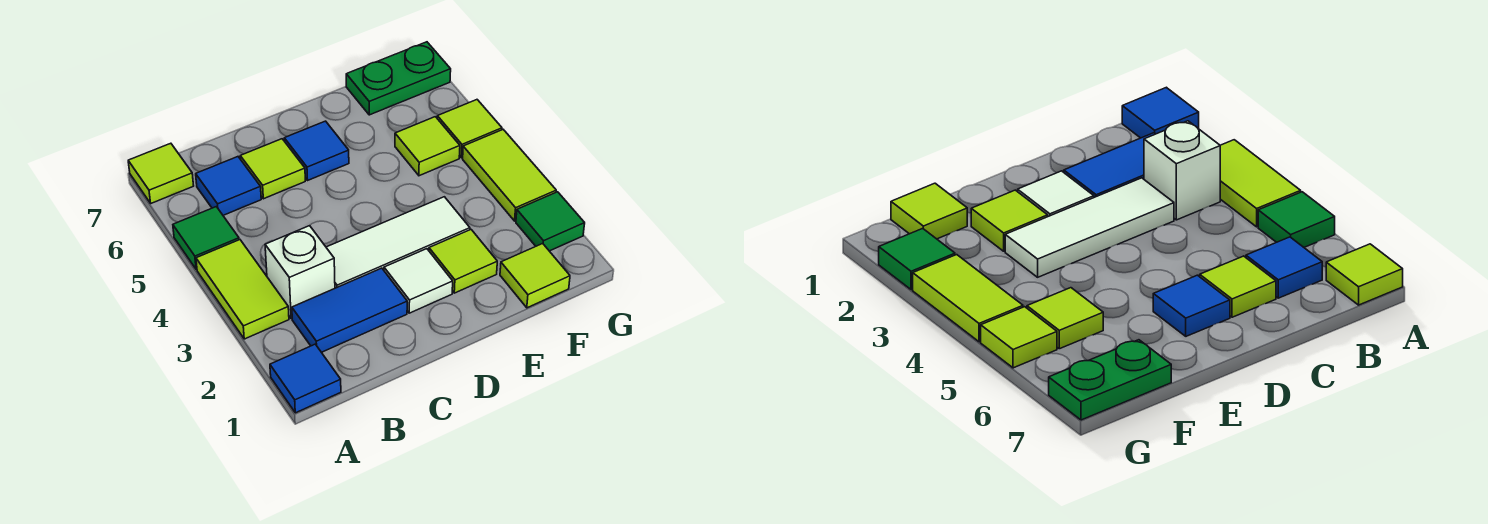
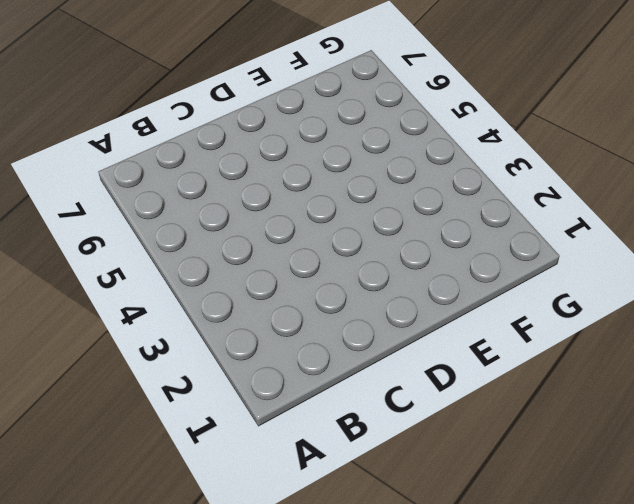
none -> blue 1x1 tile [270,344,341,413]
none -> lime 1x2 tile [196,240,289,339]
none -> green 1x1 tile [173,207,239,269]

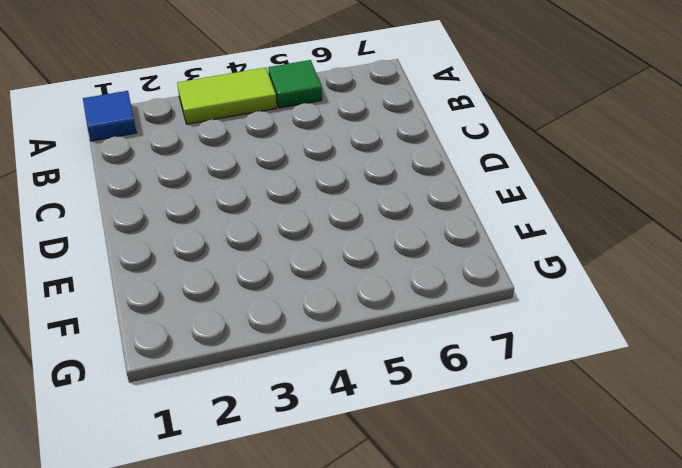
none -> lime 1x1 tile [128,143,194,203]
none -> blue 1x2 tile [292,268,407,352]
none -> white 1x1 brick [265,226,335,318]

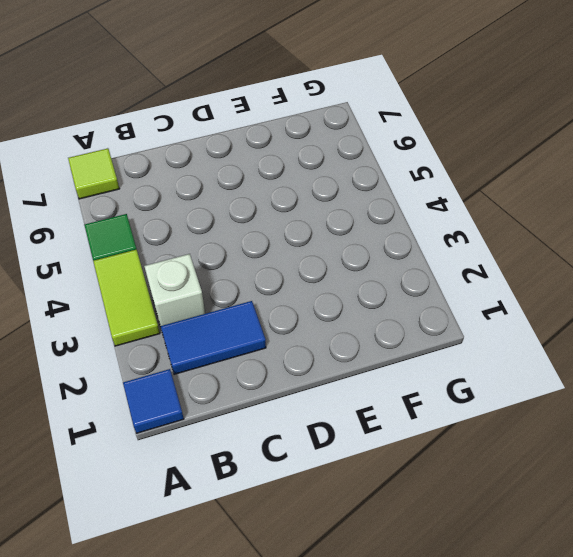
none -> blue 1x1 tile [196,157,261,215]
none -> white 1x3 tile [326,197,470,288]
none -> lime 1x1 tile [240,139,305,199]

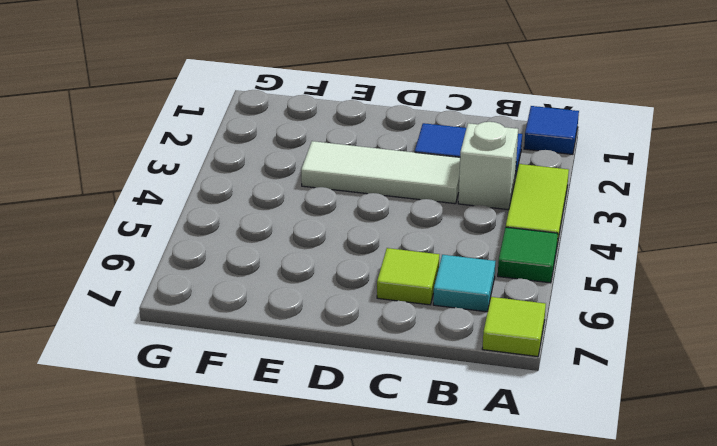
cyan 1x1 tile [433,255,495,312] -> blue 1x1 tile [196,157,261,215]
none -> white 1x1 tile [384,249,453,313]
none -> blue 1x1 tile [284,121,349,180]
none -> lime 1x1 tile [429,230,497,293]

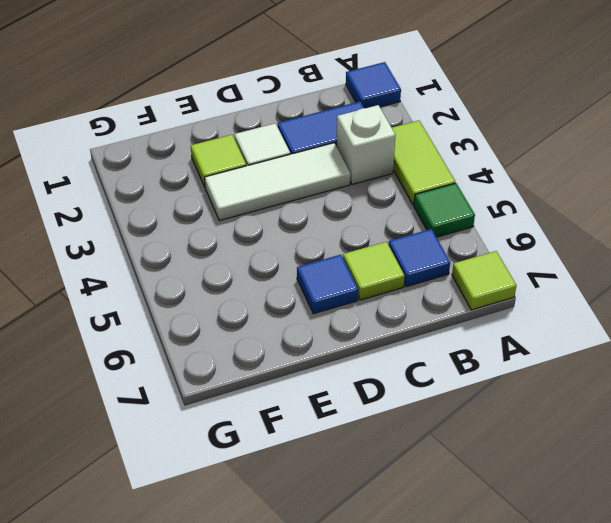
none -> lime 1x1 tile [500,244,570,308]
none -> lime 1x1 tile [395,117,460,176]
none -> green 1x2 plate [346,42,451,115]

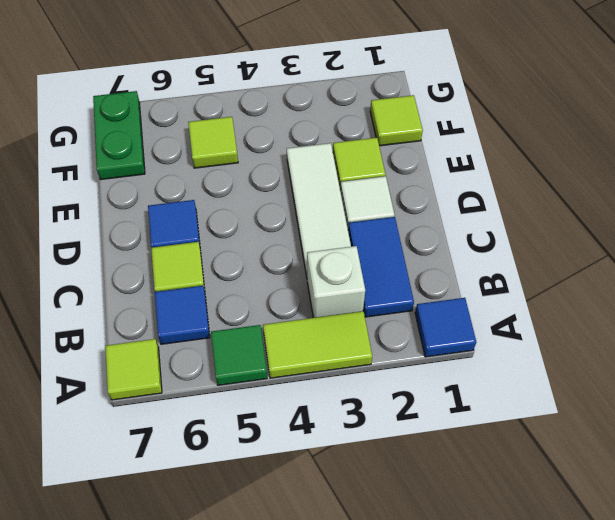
none -> green 1x1 tile [516,192,585,251]
none -> lime 1x2 tile [463,130,556,221]
none -> lime 1x1 tile [437,100,502,158]

